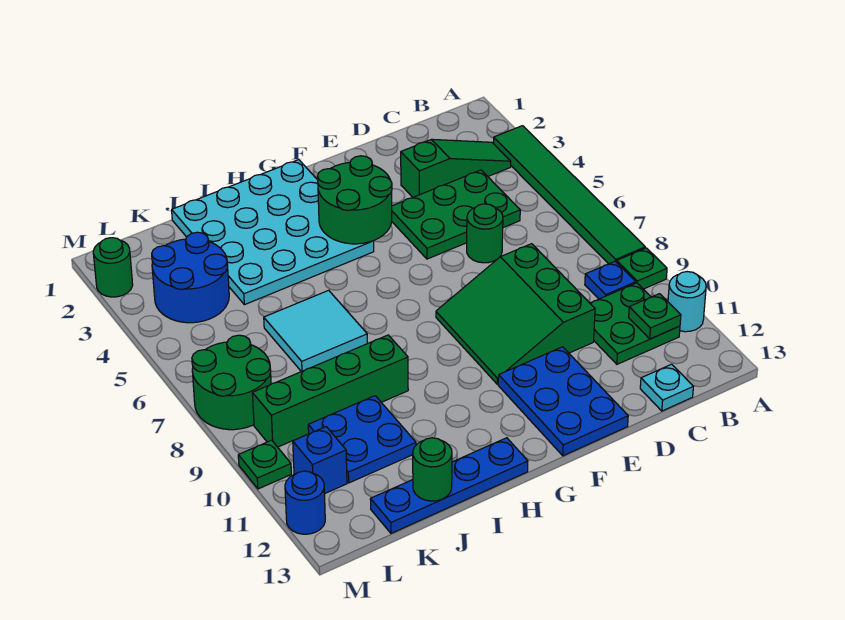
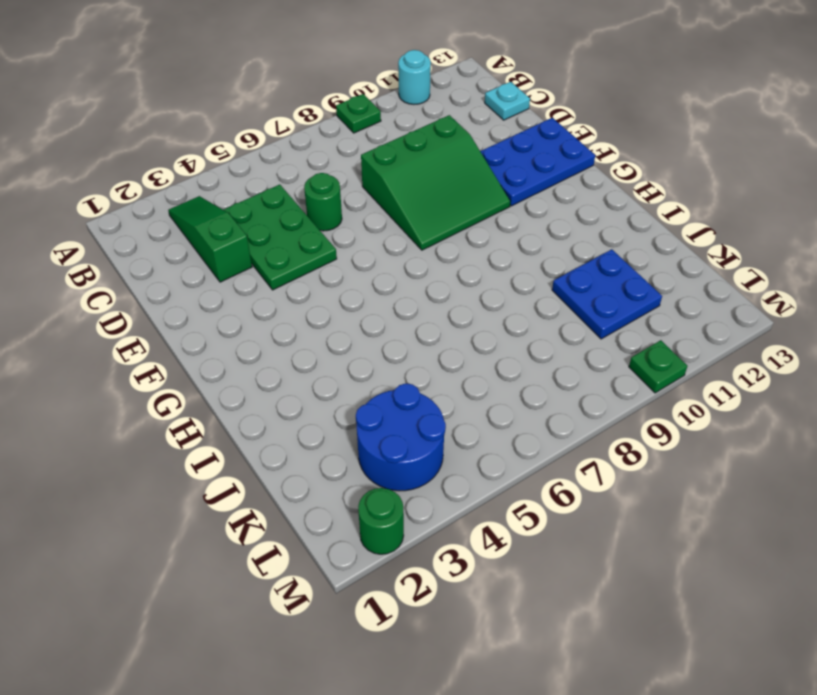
none -> green 1x6 tile [493,126,645,264]
none -> blue 1x1 plate [585,261,636,299]
none -> green 2x2 plate [590,283,680,364]

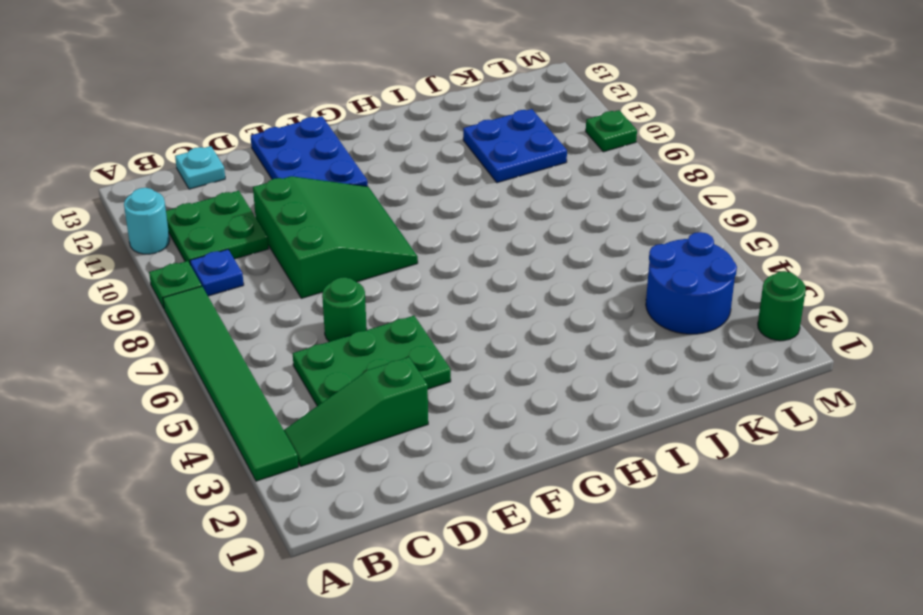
none -> cyan 4x4 plate [172,160,374,305]
none -> blue 1x4 plate [370,438,528,533]
none -> cyan 2x2 tile [264,290,368,372]

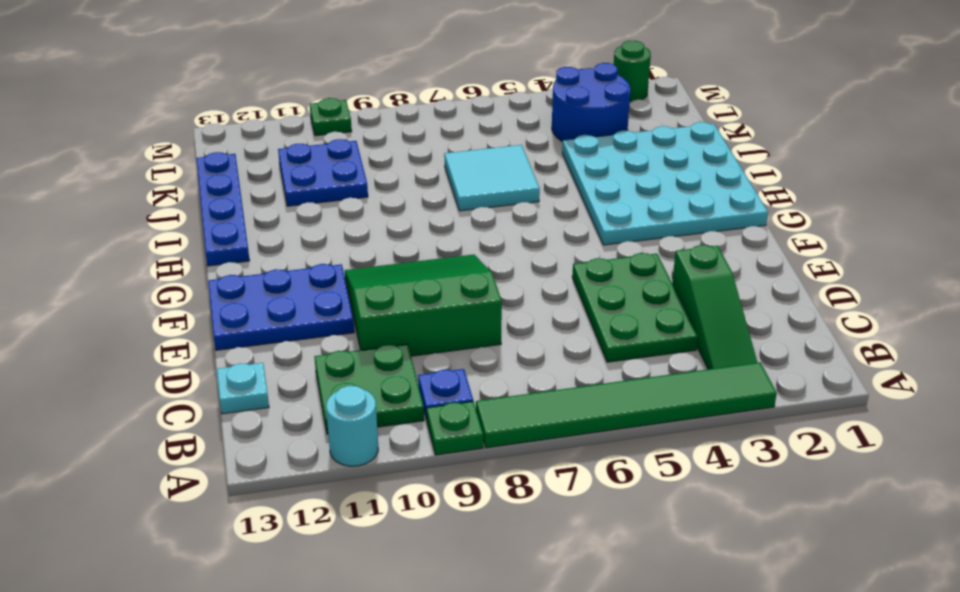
none -> green 1x1 round brick [467,204,503,263]
none -> green 1x4 brick [252,335,408,447]
none -> green 2x2 round brick [192,335,271,430]

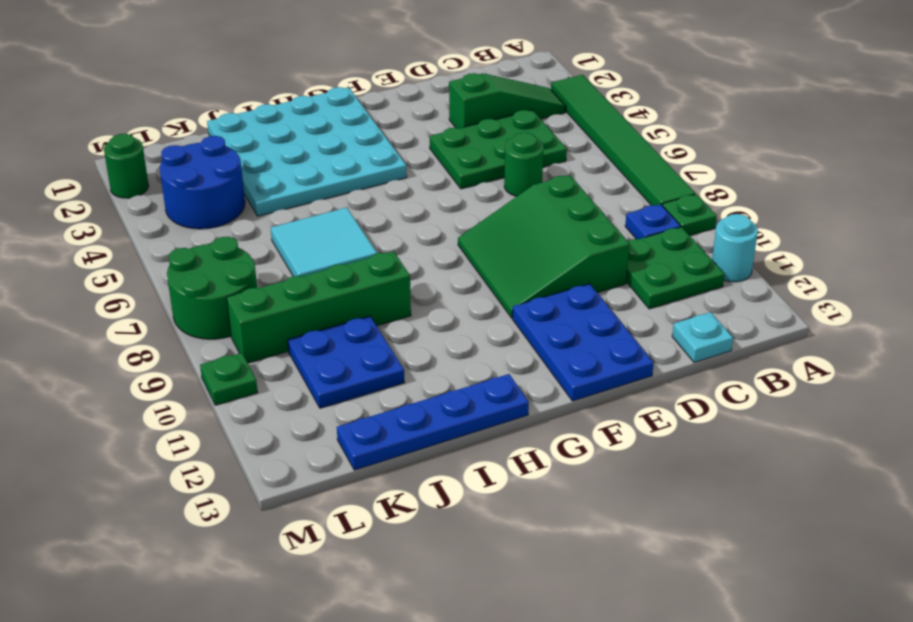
none -> blue 1x1 brick [293,427,347,493]
none -> blue 1x1 round brick [285,471,325,534]
none -> green 1x1 plate [629,294,681,339]

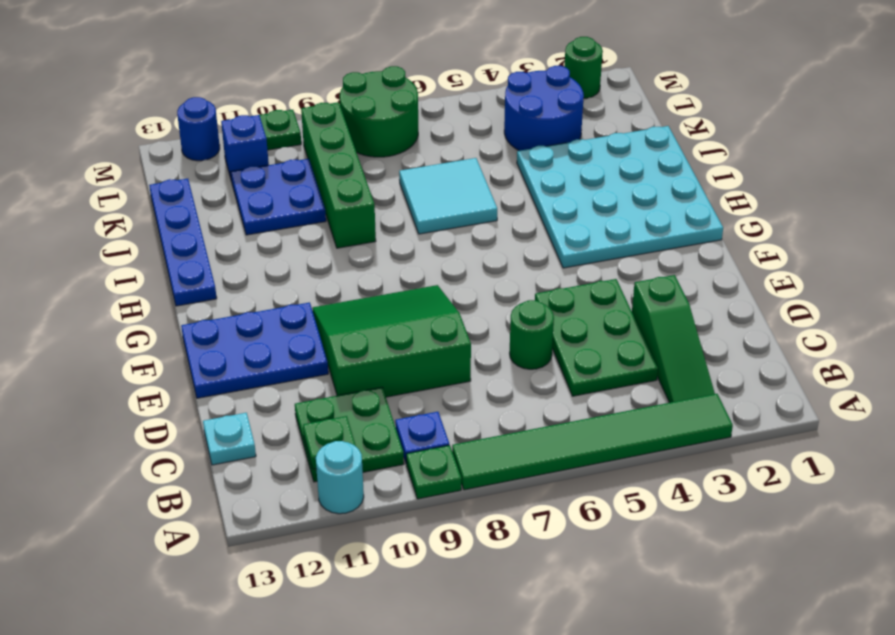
none -> green 2x2 round brick [317,156,392,244]
none -> green 1x1 round brick [413,438,452,501]

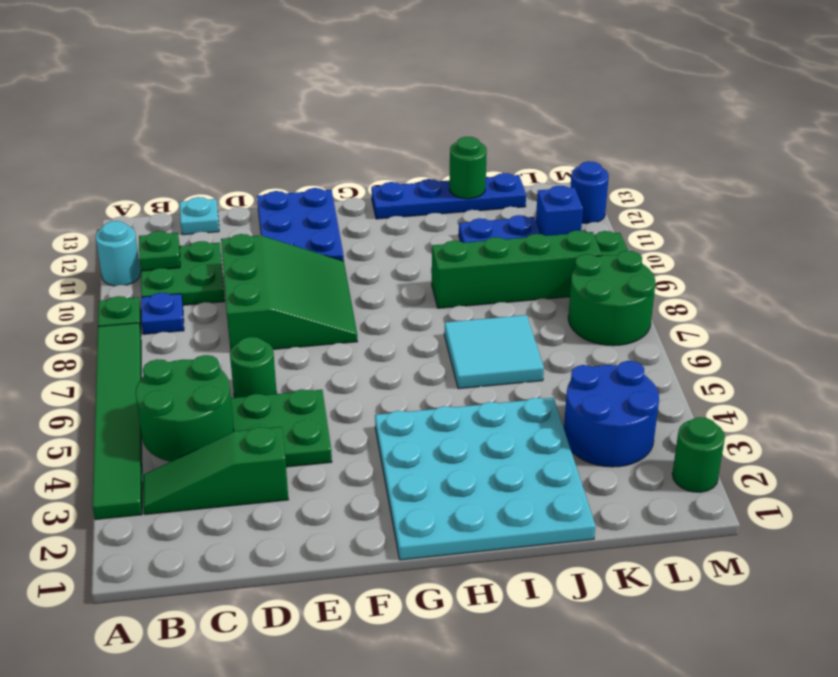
green 2x2 round brick [136,355,234,462] -> green 2x2 round brick moved to [317,156,392,244]

